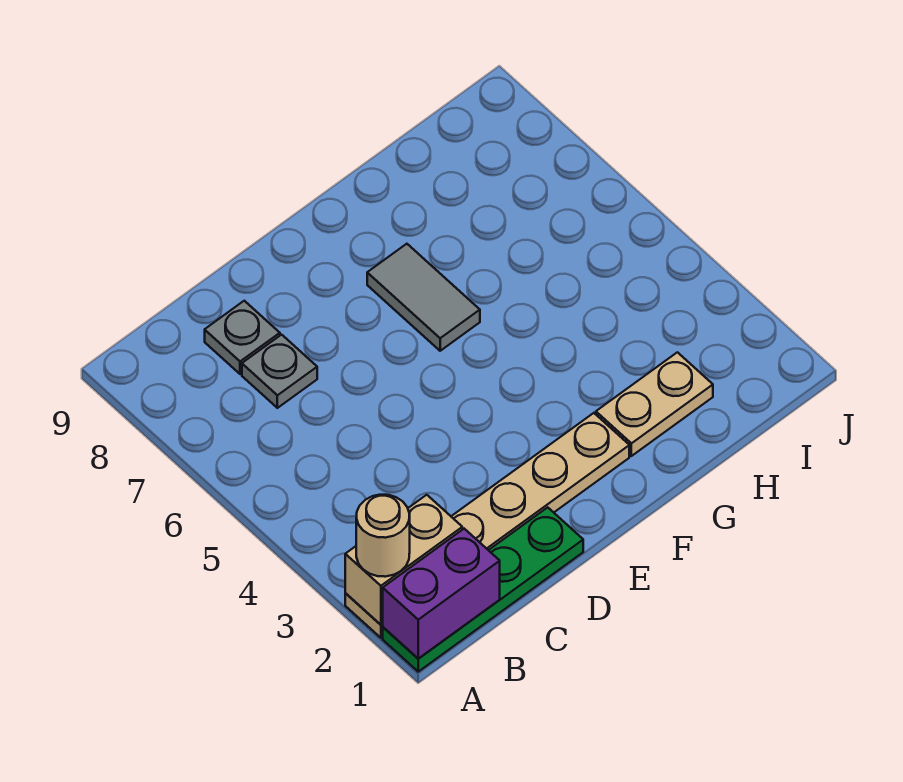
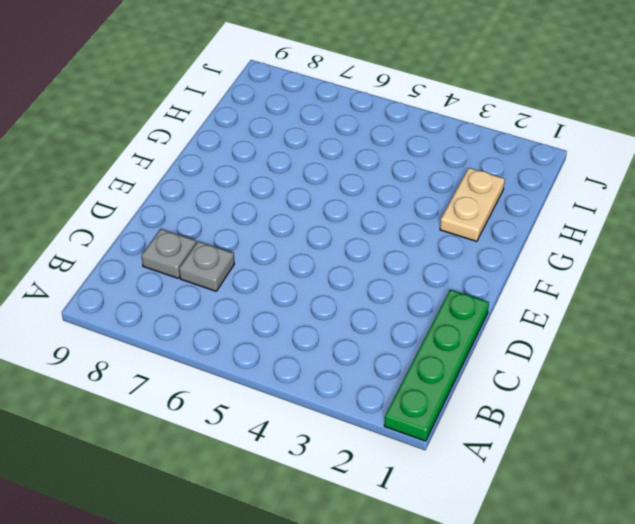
none -> tan 1x6 plate [345,413,629,638]
none -> grey 1x2 tile [367,244,480,351]

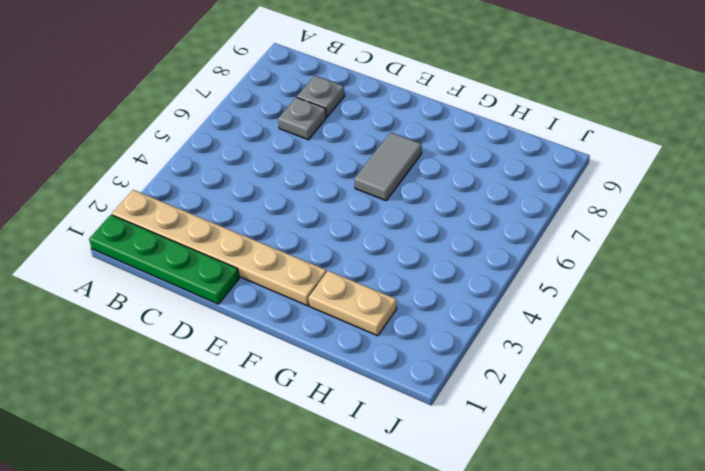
none -> purple 1x2 brick [383,529,500,659]
none -> tan 1x2 brick [345,495,462,625]

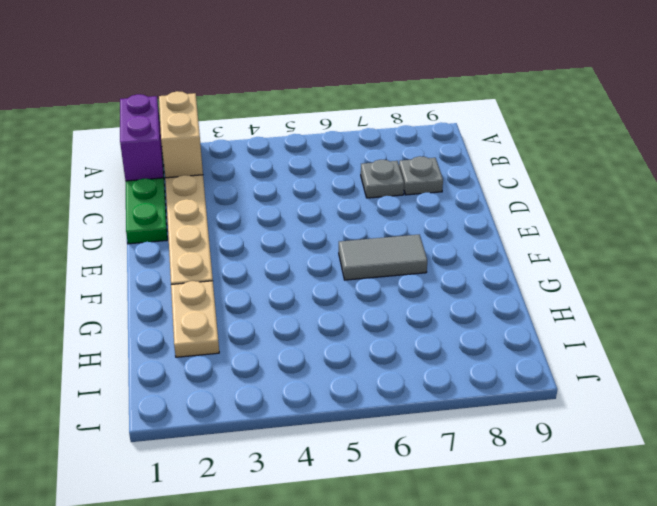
none -> tan 1x1 round brick [356,495,410,577]

